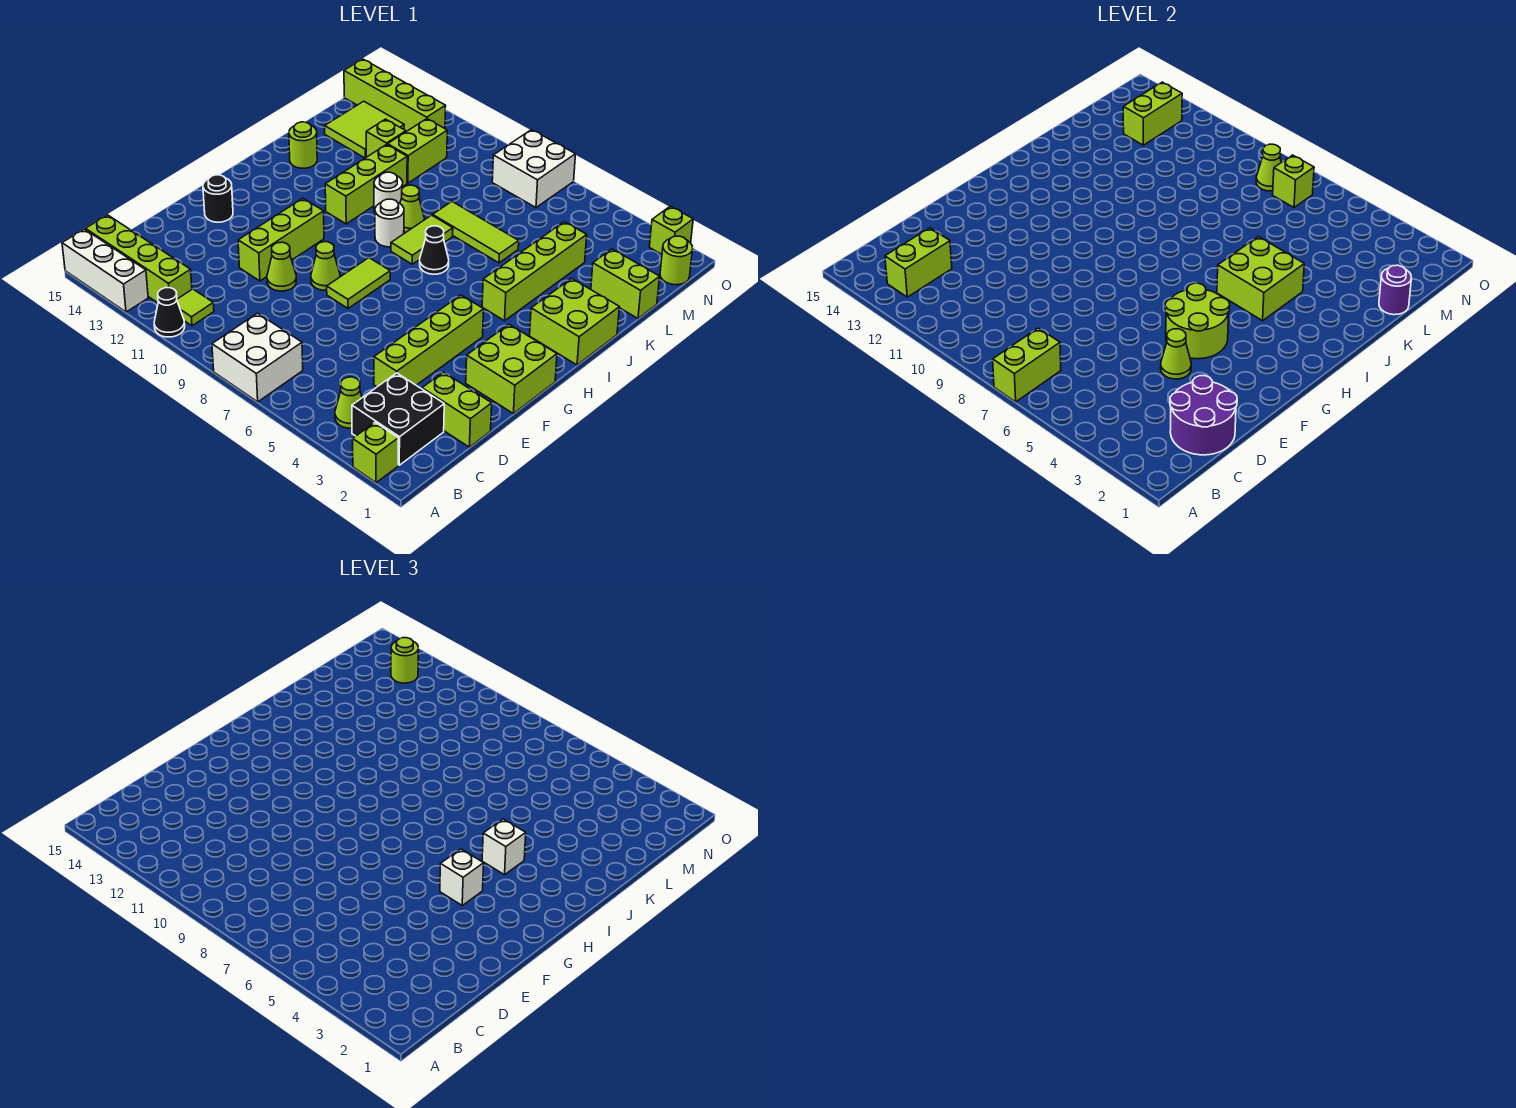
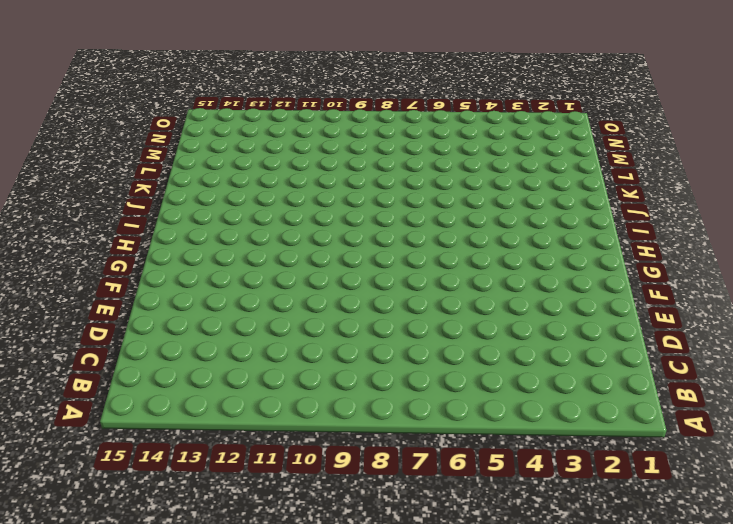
none -> lime 1x1 brick [353,422,398,483]
none -> white 2x2 brick [212,313,303,402]
none -> black 1x1 cone [154,288,185,337]
none -> white 1x3 brick [62,229,148,312]

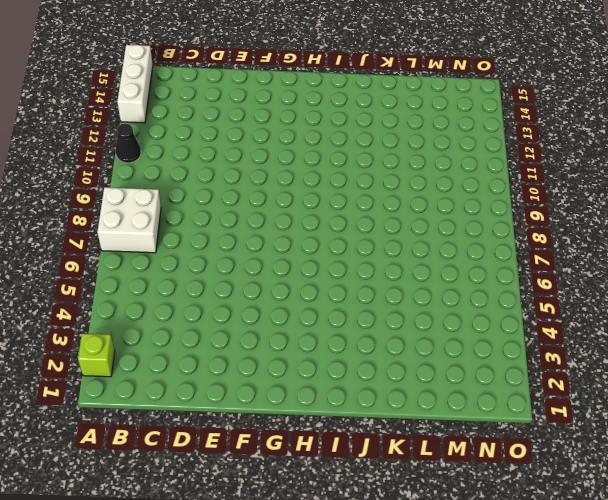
none -> black 2x2 brick [352,373,444,465]
none -> lime 1x1 cone [335,377,362,428]
none -> lime 1x1 tile [177,289,214,326]
none -> lime 1x4 brick [86,215,192,303]

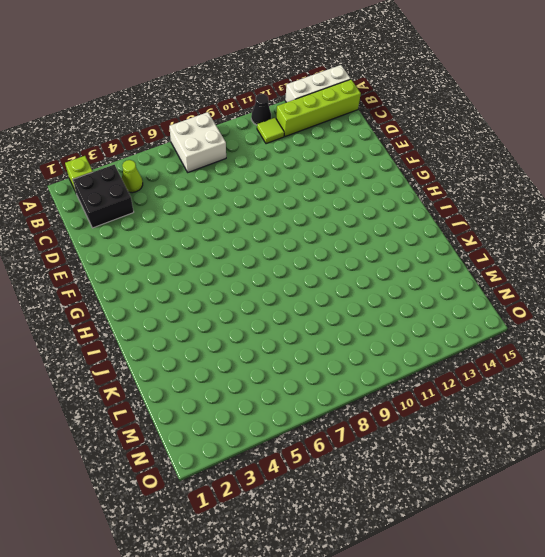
none -> lime 1x2 brick [422,372,492,447]
none -> lime 1x4 brick [374,295,484,387]
none -> lime 1x1 cone [267,242,296,291]
none -> lime 1x3 brick [238,199,324,281]

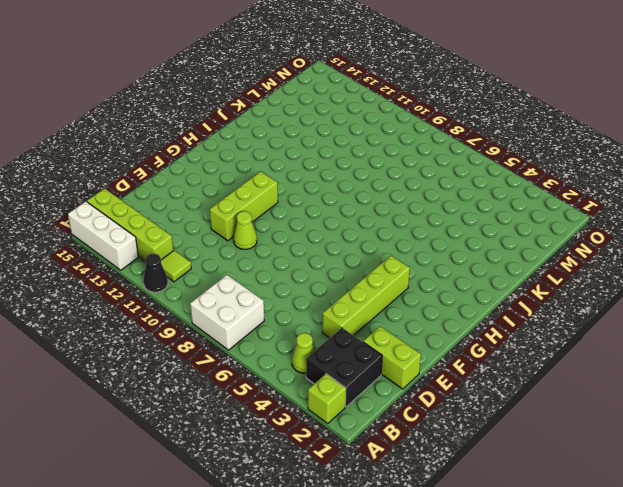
none -> lime 2x2 brick [466,324,557,414]
none -> lime 1x2 tile [327,258,390,308]
none -> lime 1x1 cone [311,242,340,290]
none -> black 1x1 round brick [203,175,233,222]

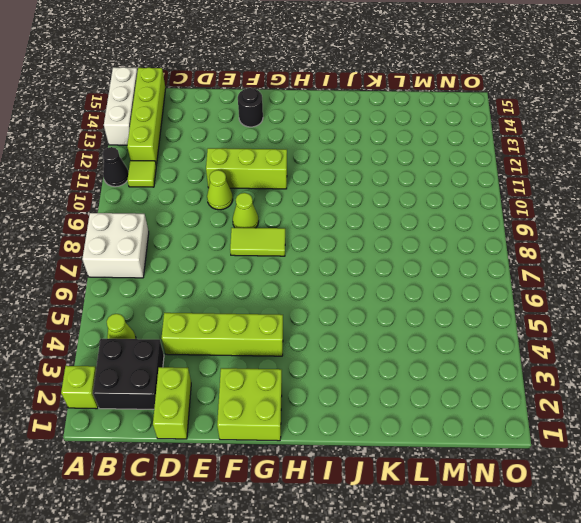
none -> lime 2x2 brick [530,278,619,365]
none -> lime 1x4 brick [482,222,587,321]
none -> black 1x1 cone [420,226,449,274]
none -> lime 1x2 tile [391,215,453,264]

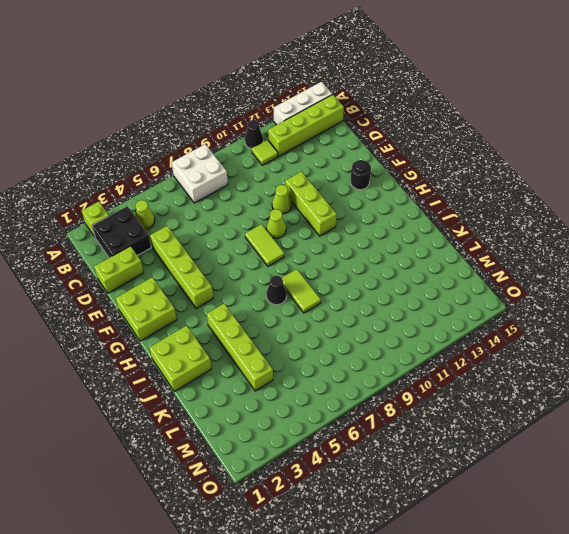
none -> white 1x1 round brick [375,199,404,247]
none -> lime 1x3 brick [325,144,407,224]
none -> lime 1x1 cone [400,185,424,232]
none -> white 1x1 round brick [374,172,403,213]

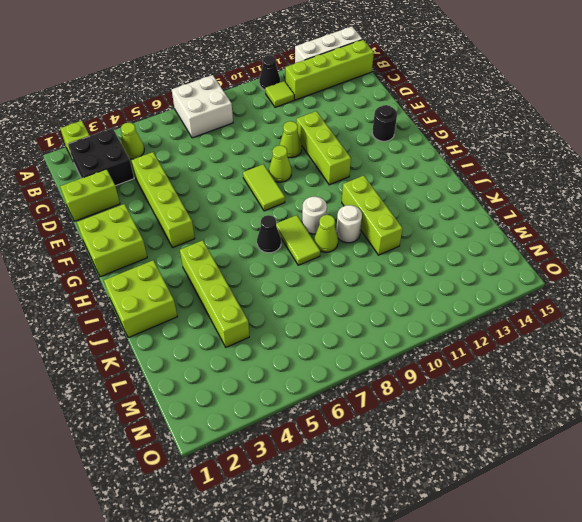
none -> lime 1x1 round brick [289,122,317,168]
none -> lime 1x3 tile [433,202,519,263]
none -> lime 1x2 brick [591,249,660,318]
none -> lime 1x2 brick [388,119,447,183]

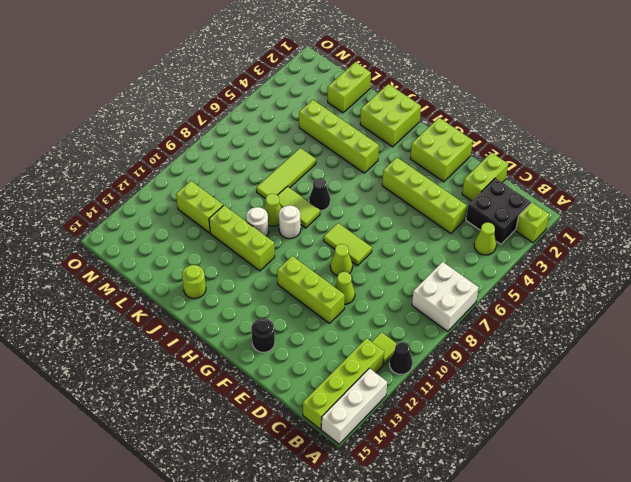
none -> lime 1x1 brick [366,119,406,157]
none -> lime 2x2 tile [325,101,404,158]
none -> lime 1x1 round brick [660,236,693,285]
none -> white 2x2 brick [492,130,575,207]

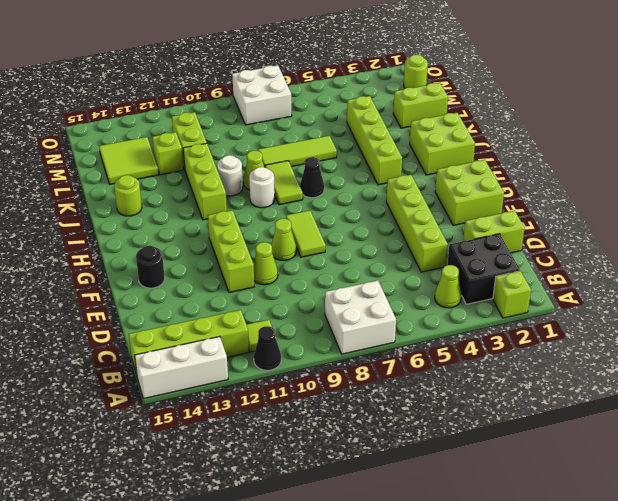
none -> lime 1x4 brick [344,59,446,132]
none -> lime 1x1 brick [649,206,693,254]
none -> lime 1x2 brick [993,328,1061,402]
none -> lime 1x2 brick [885,228,952,297]

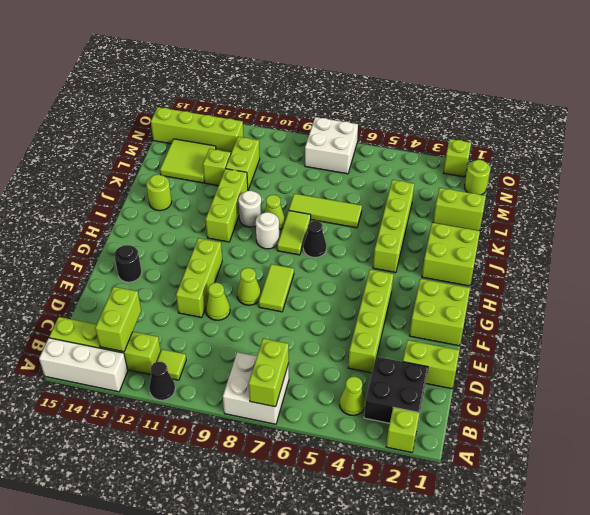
none -> purple 2x2 round brick [1170,376,1237,455]
none -> lime 1x1 cone [1161,329,1191,379]
none -> lime 2x2 round brick [1165,283,1230,359]
none -> lime 2x2 brick [1217,237,1304,321]

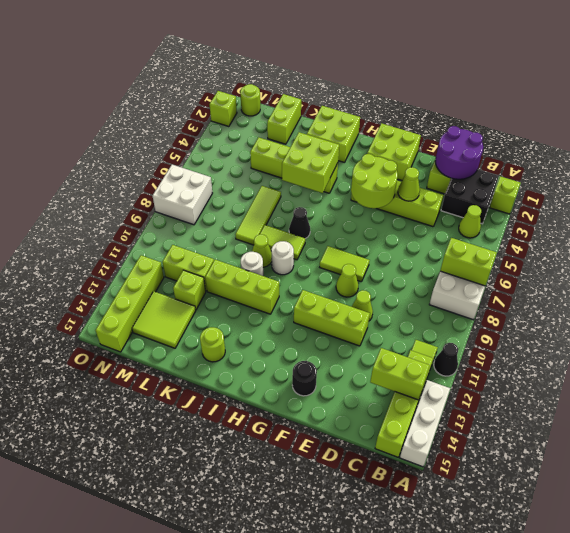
none -> purple 1x1 round brick [1379,265,1411,315]
none -> lime 1x2 brick [1123,82,1182,145]
none -> lime 1x1 brick [1273,155,1314,207]
none -> lime 1x1 cone [1256,144,1281,191]

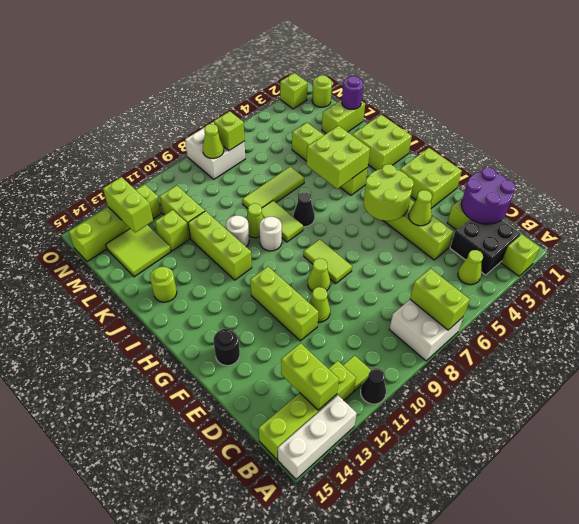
none -> white 1x1 brick [440,849,484,905]
none -> white 1x1 brick [482,819,526,875]
none -> lime 1x1 round brick [391,638,418,683]

